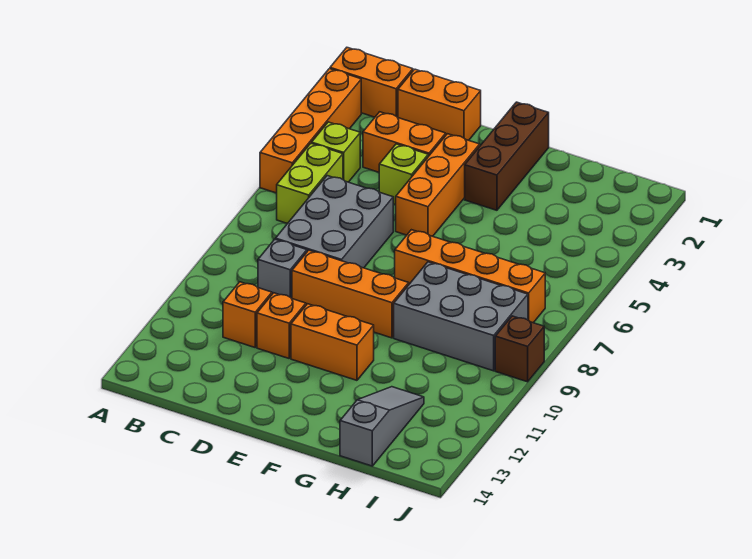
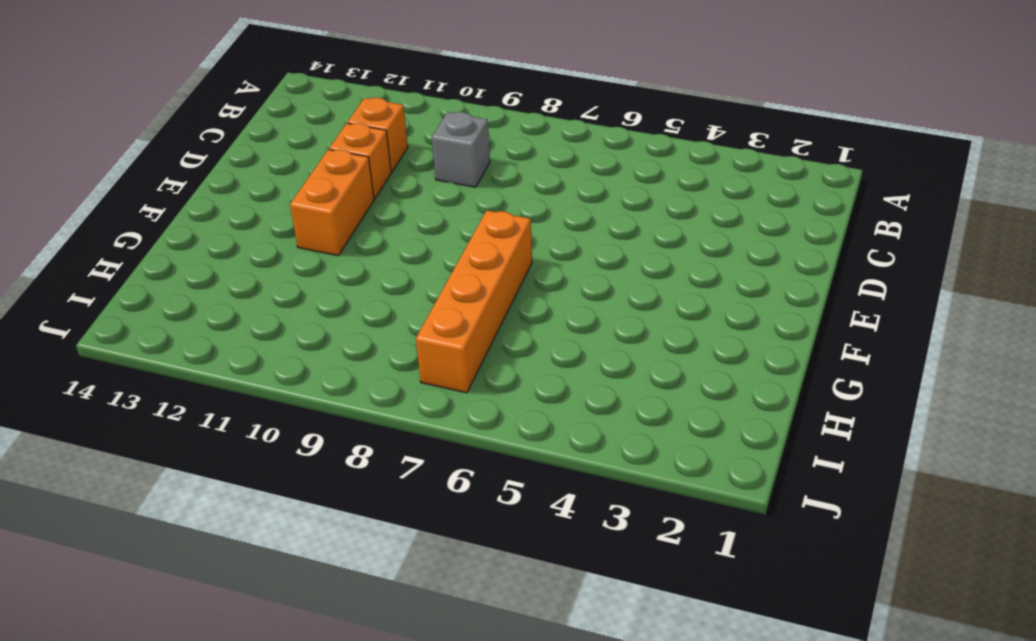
none -> orange 1x2 brick [330,48,413,117]
none -> orange 1x4 brick [260,69,361,193]
none -> lime 1x1 brick [312,122,360,182]

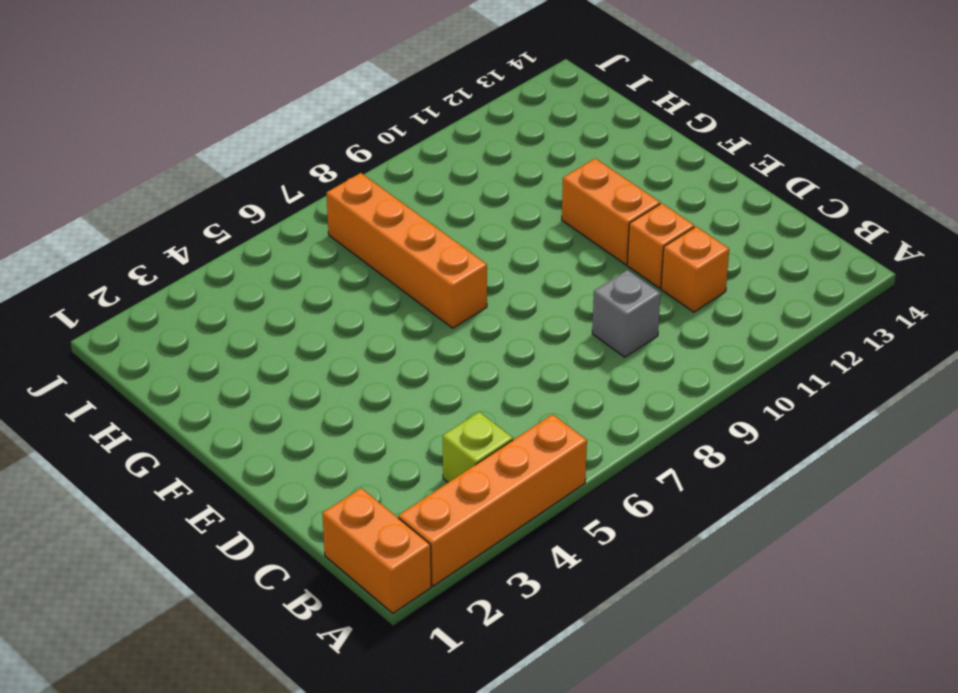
none -> lime 1x2 brick [277,143,343,224]
none -> orange 1x2 brick [398,69,481,140]
none -> orange 1x2 brick [363,112,446,172]

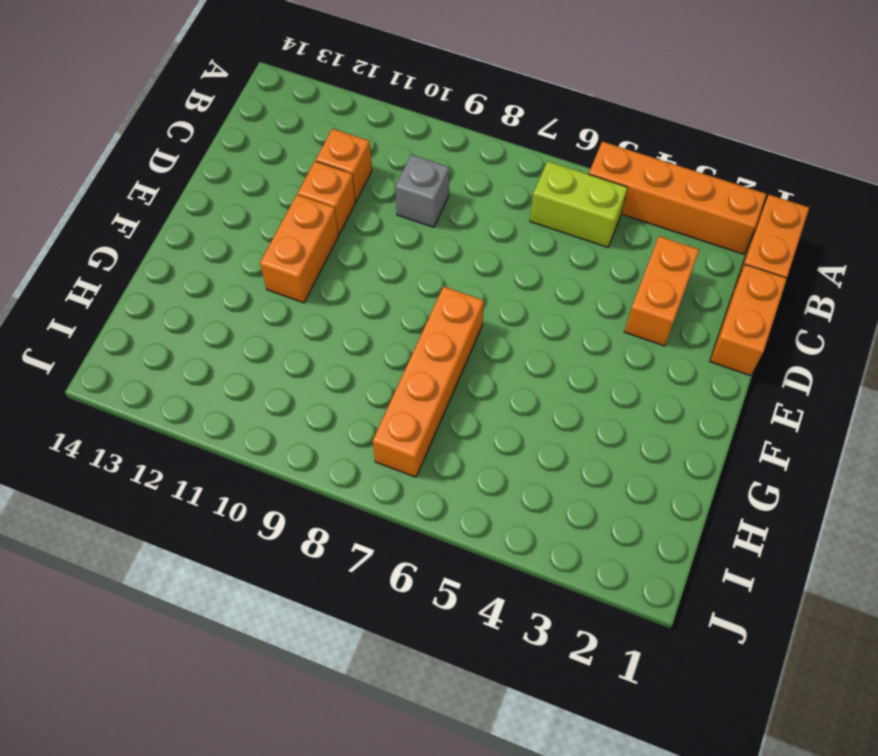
none -> lime 1x1 brick [312,122,360,182]
none -> grey 2x3 brick [275,176,393,268]
none -> lime 1x1 brick [379,144,428,205]

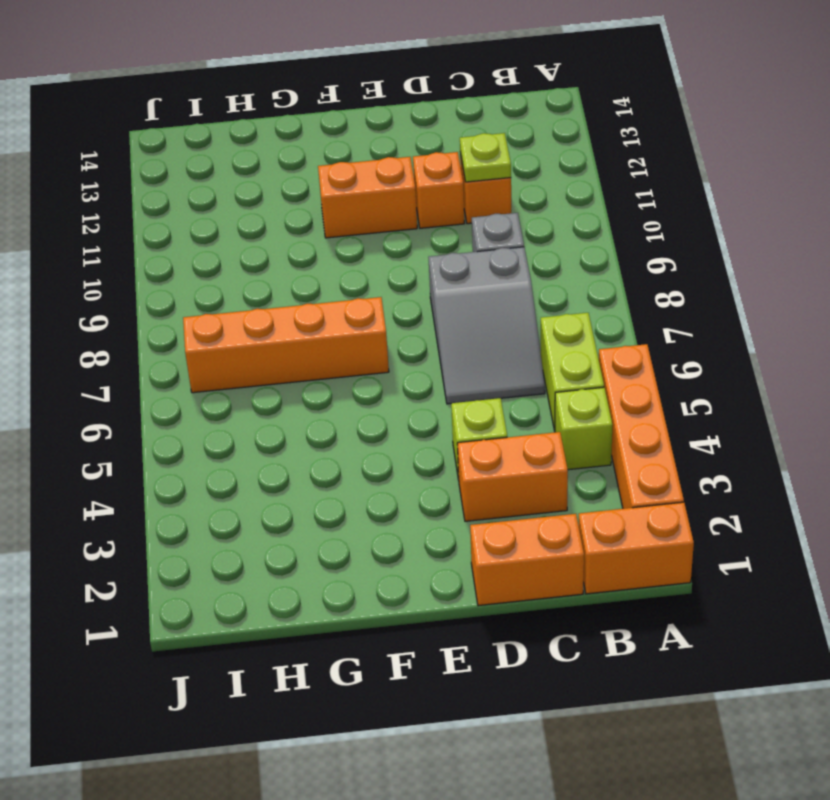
grey 2x3 slope [428,247,545,404] -> grey 2x3 brick [275,176,393,268]
lime 1x1 plate [460,133,511,182] -> none
none -> orange 1x3 brick [292,250,409,338]
none -> orange 1x3 brick [396,134,480,236]
none -> brown 1x3 brick [465,102,549,210]

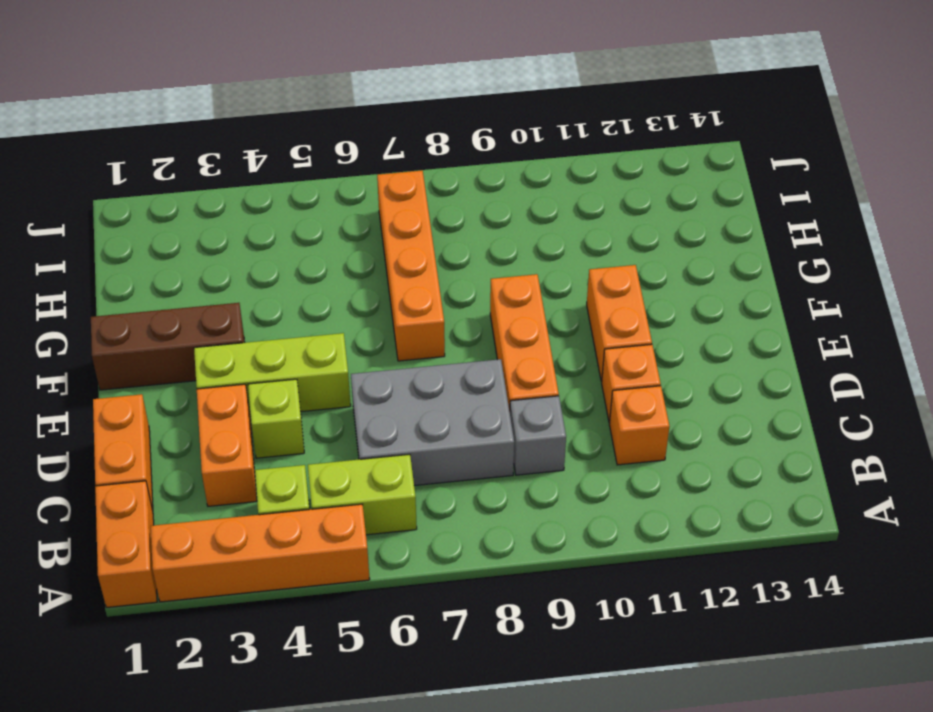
lime 1x3 brick [194,333,351,417] -> orange 1x3 brick [396,134,480,236]
none -> grey 2x3 brick [394,262,528,371]
none -> grey 1x3 slope [340,387,424,466]
none -> brown 1x1 brick [495,316,544,382]

